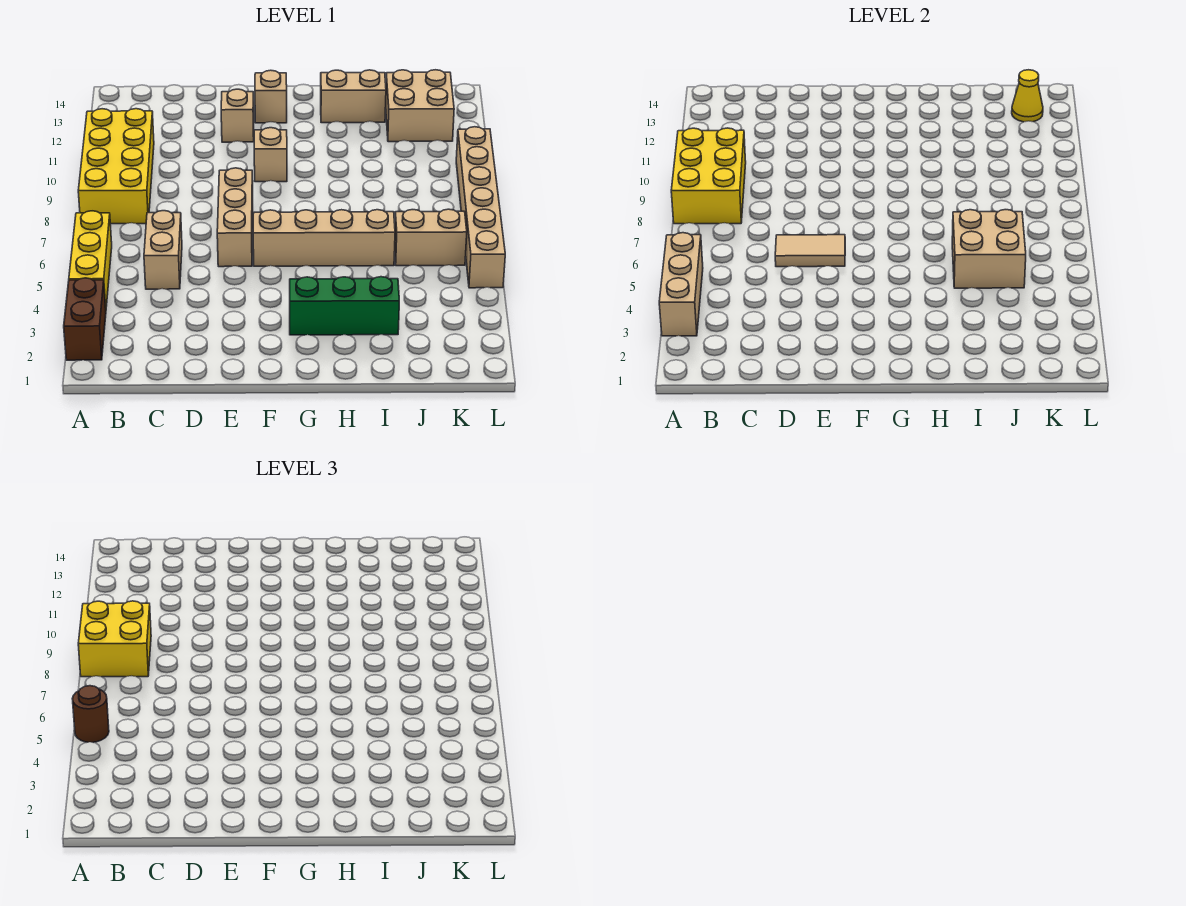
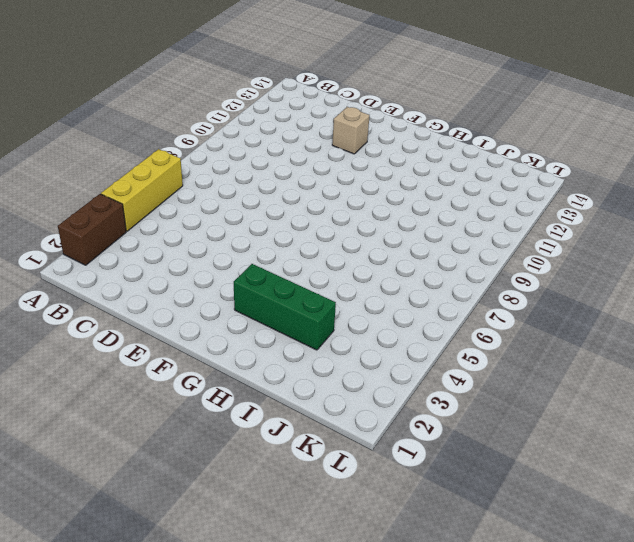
none -> yellow 2x4 brick [78,109,154,224]
none -> tan 1x2 brick [144,211,182,289]
none -> tan 1x3 brick [217,168,253,267]

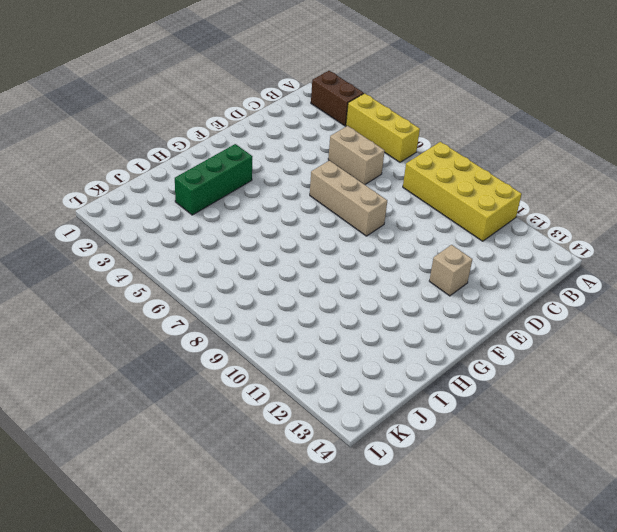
none -> tan 1x4 brick [253,210,395,266]
none -> tan 1x1 brick [254,128,287,182]
none -> tan 1x1 brick [255,70,287,123]

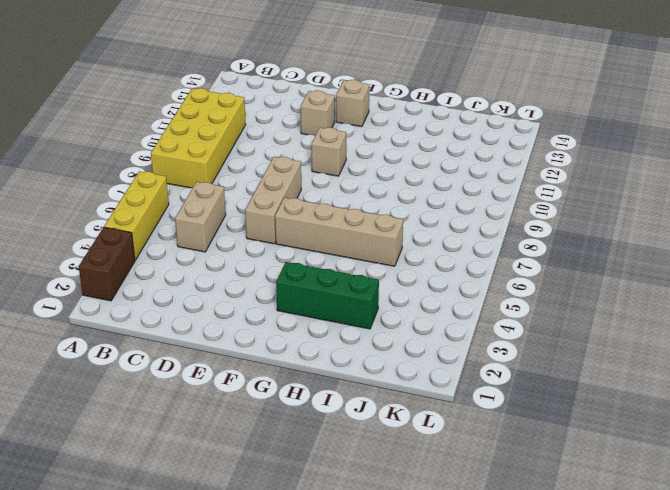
none -> tan 1x2 brick [321,70,386,123]
none -> tan 1x2 brick [395,209,467,266]
none -> tan 2x2 brick [386,70,454,142]

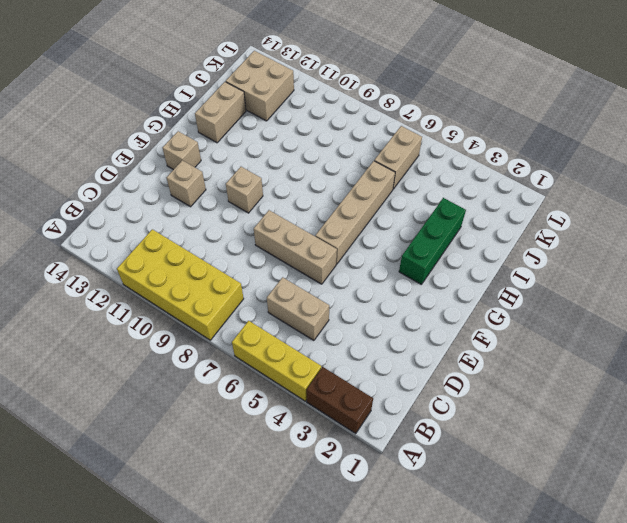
none -> tan 1x6 brick [456,127,505,288]
none -> tan 1x3 brick [659,233,703,336]
none -> yellow 2x3 brick [671,128,746,224]

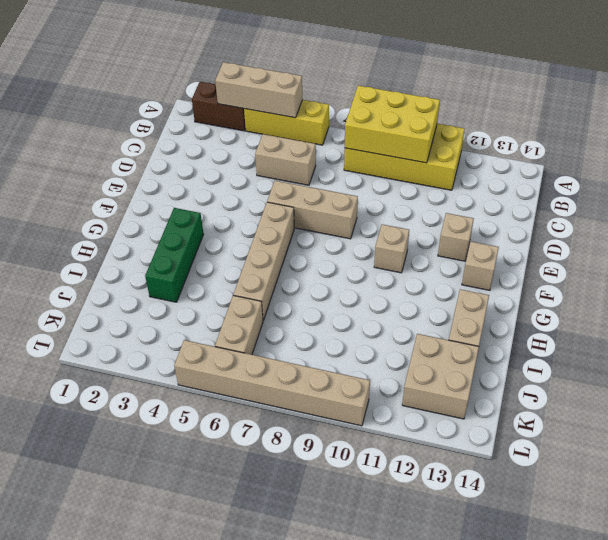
none -> tan 1x2 tile [775,235,845,267]
none -> tan 2x2 brick [952,210,1026,288]
none -> yellow 1x1 cone [1012,70,1043,122]

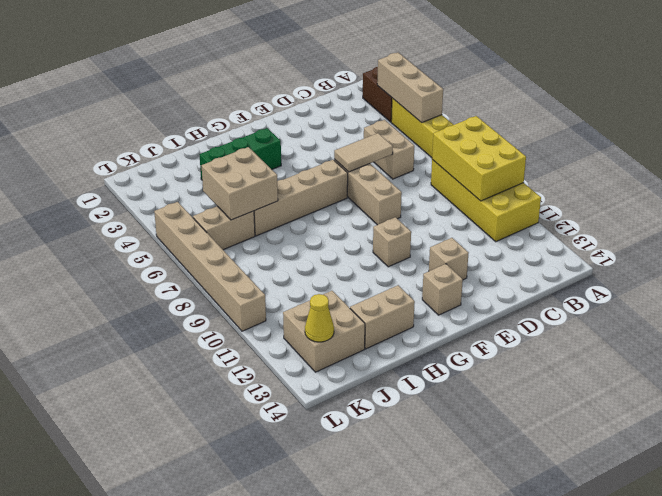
none -> brown 1x1 round brick [72,686,109,742]
none -> yellow 2x2 brick [78,601,151,677]

